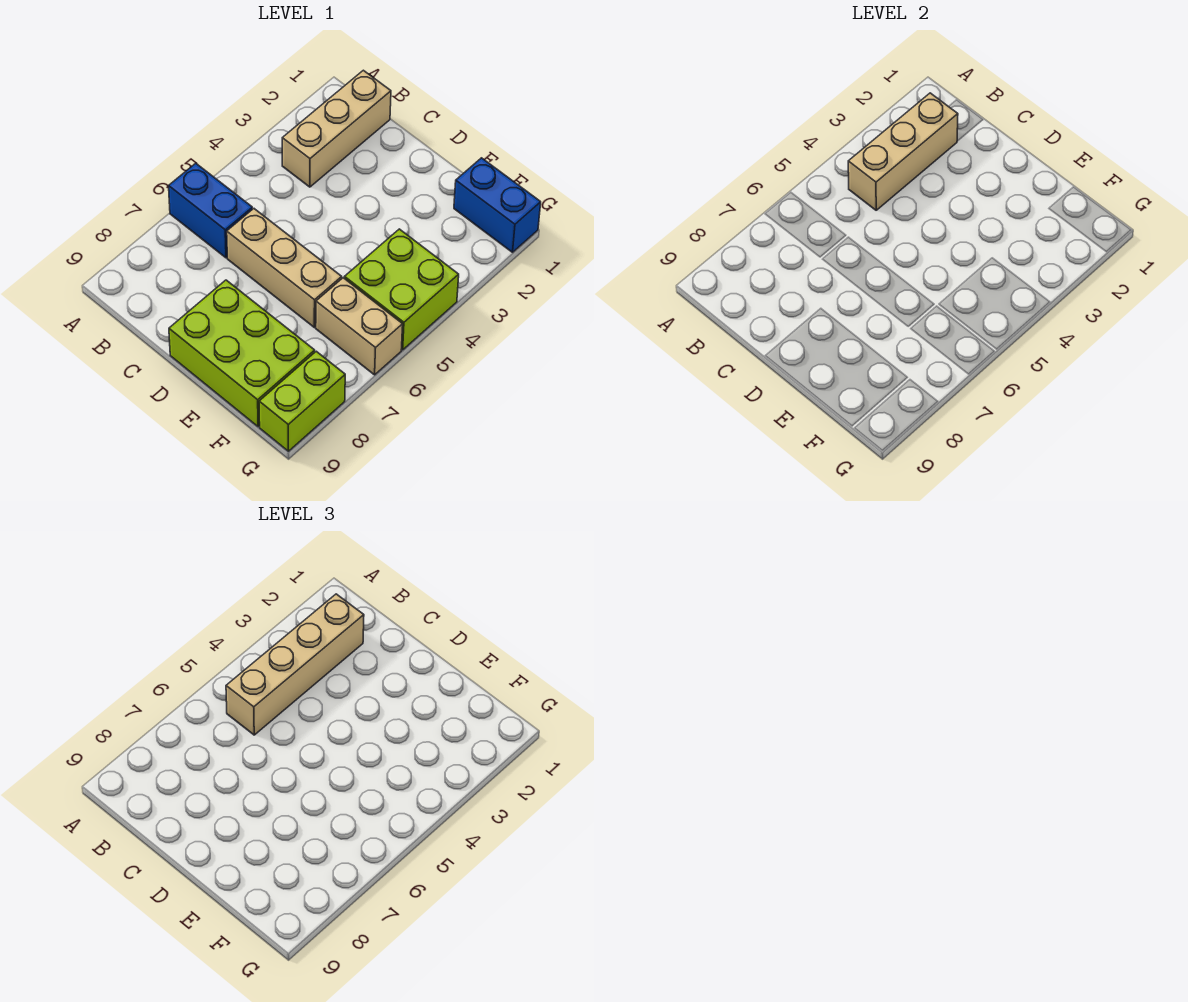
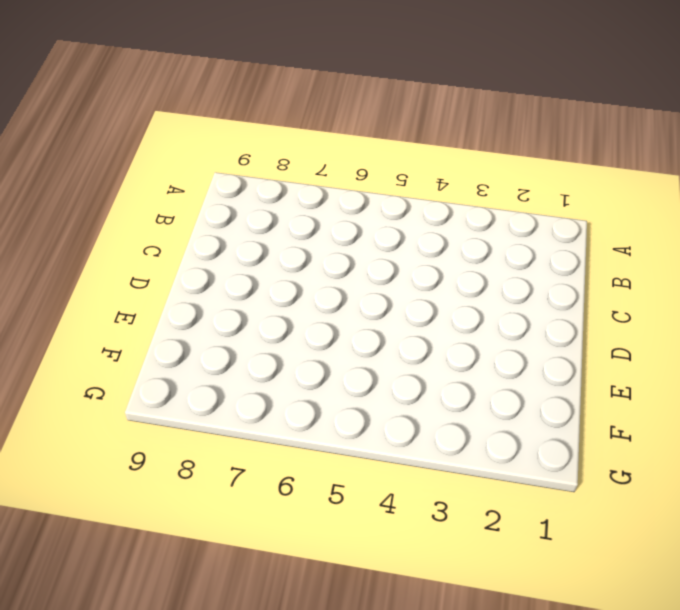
none -> blue 1x2 brick [169,163,252,258]
none -> tan 1x3 brick [282,70,391,187]

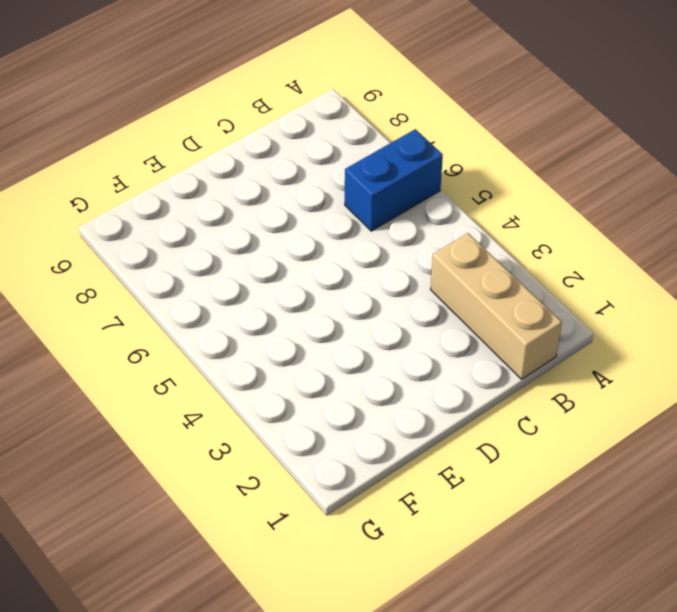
none -> tan 1x3 brick [227,209,342,327]
none -> lime 2x3 brick [169,280,315,427]

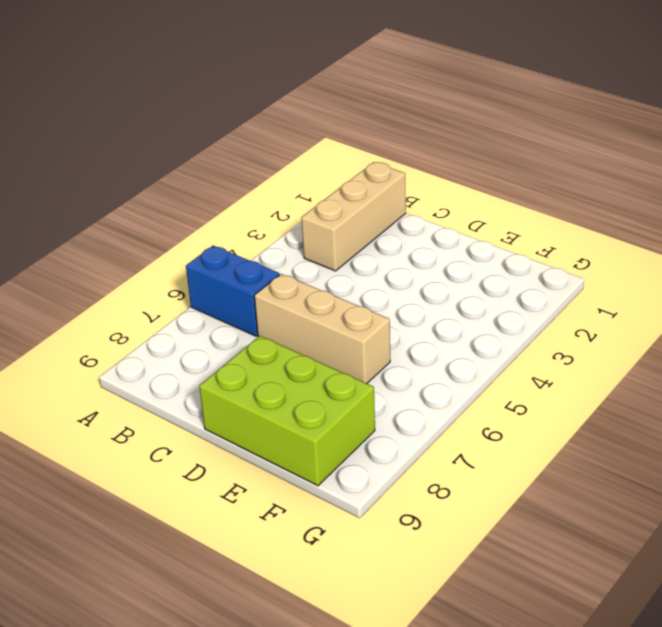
none -> blue 1x2 brick [454,158,541,252]
none -> lime 2x2 brick [344,229,459,350]

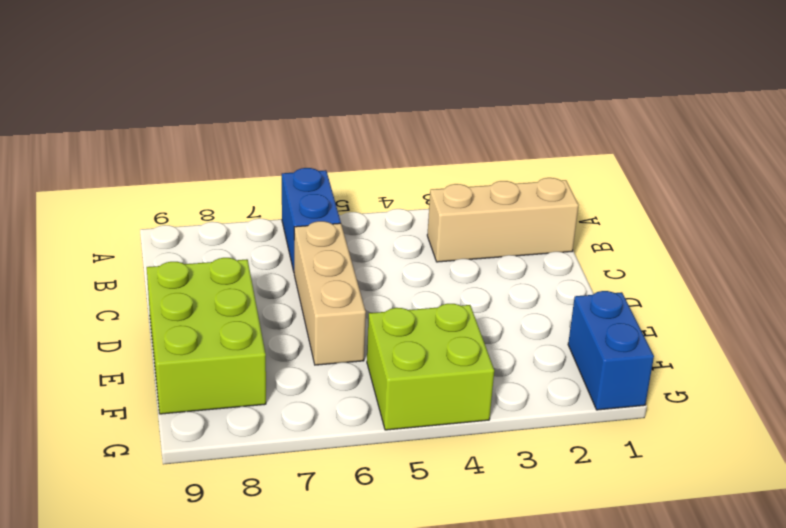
none -> tan 1x2 brick [316,278,403,375]
none -> lime 1x2 brick [259,351,345,451]

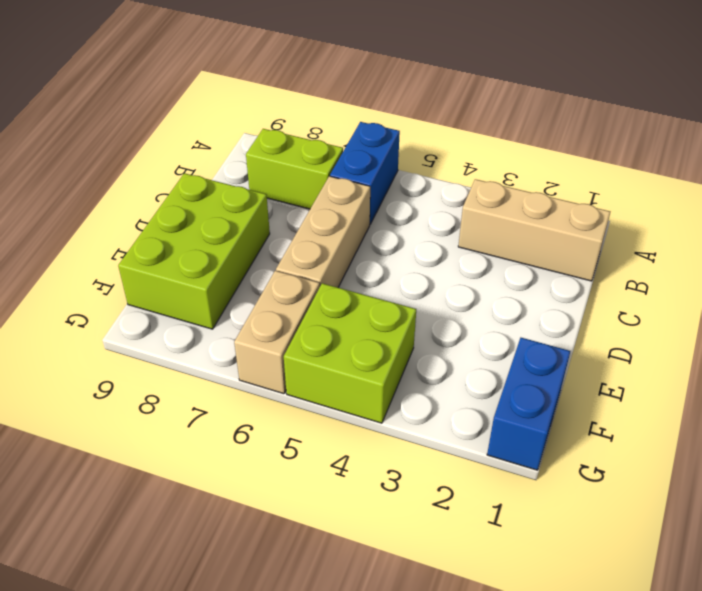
lime 1x2 brick [246,129,343,209] -> lime 1x2 brick moved to [259,351,345,451]
none -> tan 1x3 brick [848,93,958,210]
none -> tan 1x4 brick [226,594,364,735]

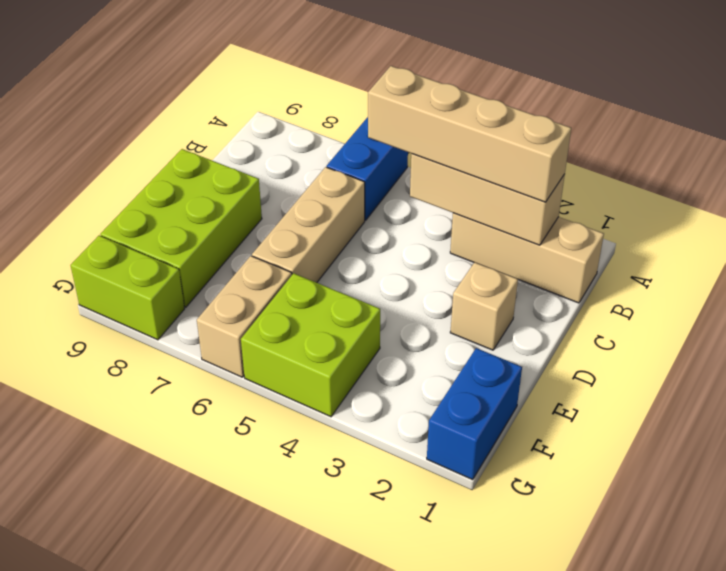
tan 1x1 brick [450,262,518,350] -> none

